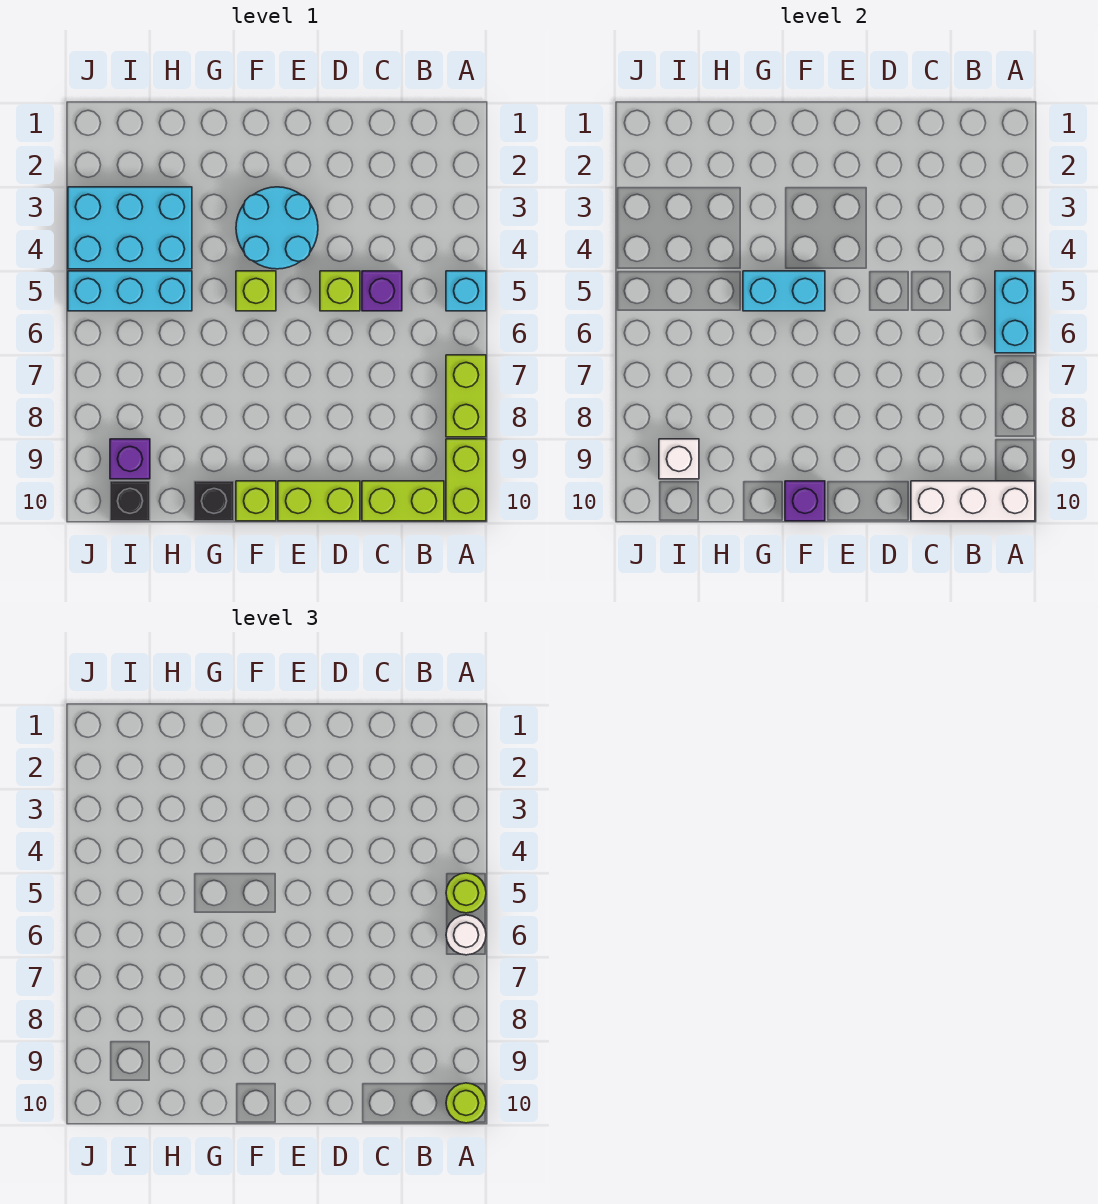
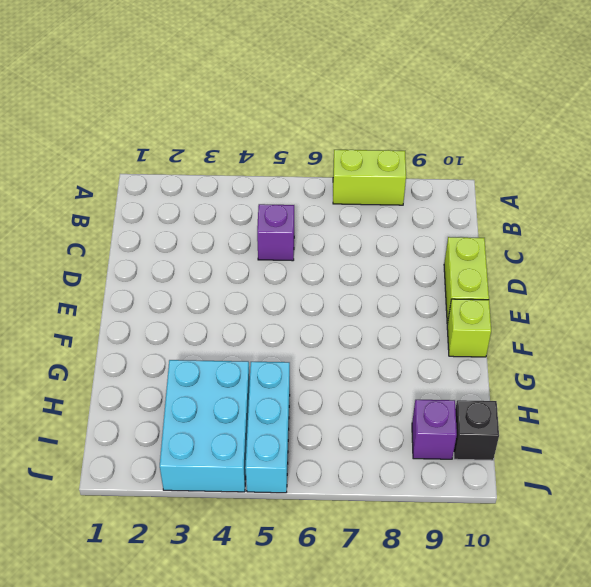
none -> cyan 1x1 brick [446,271,486,311]
none -> lime 1x2 brick [446,439,486,521]
none -> lime 1x2 brick [362,481,444,521]

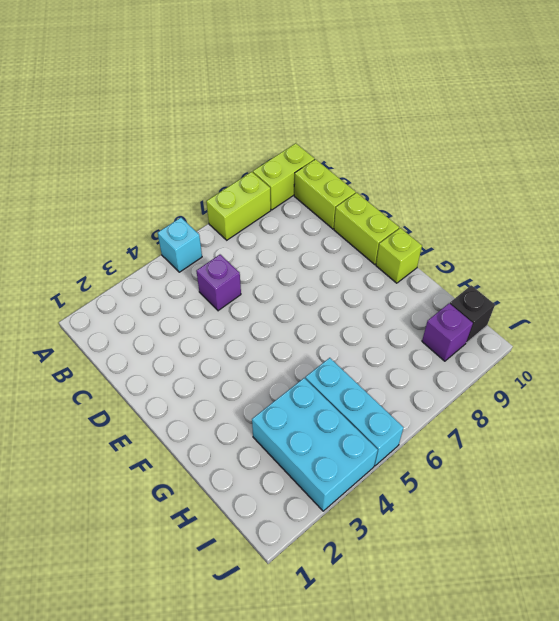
none -> lime 1x1 brick [320,271,360,311]
none -> cyan 2x2 round brick [236,187,318,269]
none -> lime 1x1 brick [236,271,276,311]

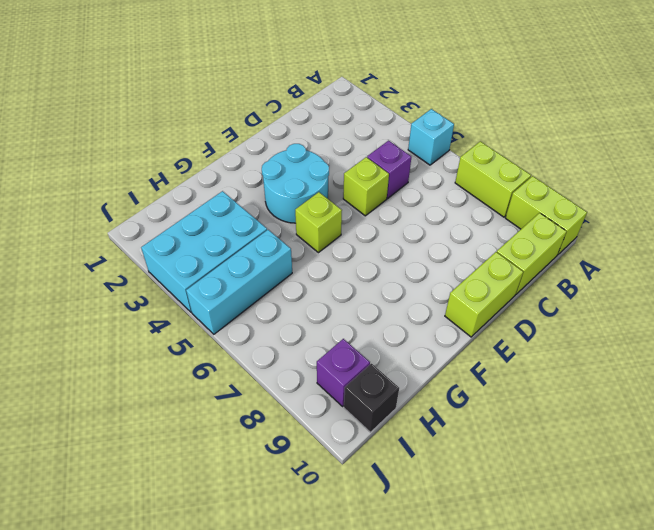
none -> lime 1x1 brick [236,481,276,521]
none -> black 1x1 brick [194,481,234,521]
none -> cyan 1x2 brick [995,271,1035,353]

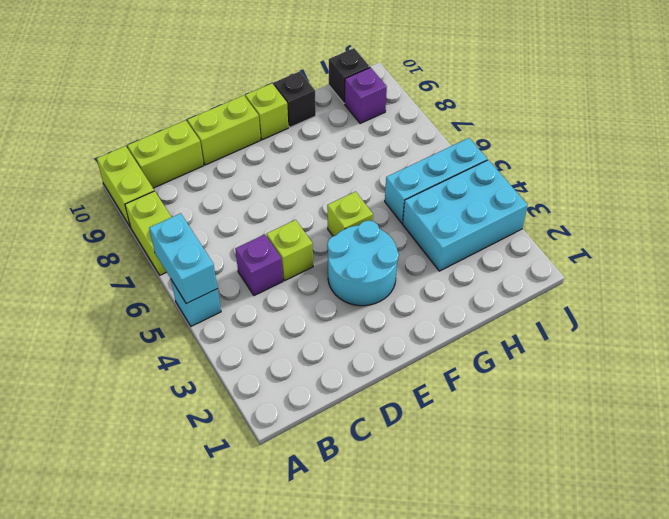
none -> white 1x3 brick [911,481,1035,521]
none -> cyan 1x2 brick [743,271,825,311]
none -> purple 1x1 brick [785,481,825,521]

